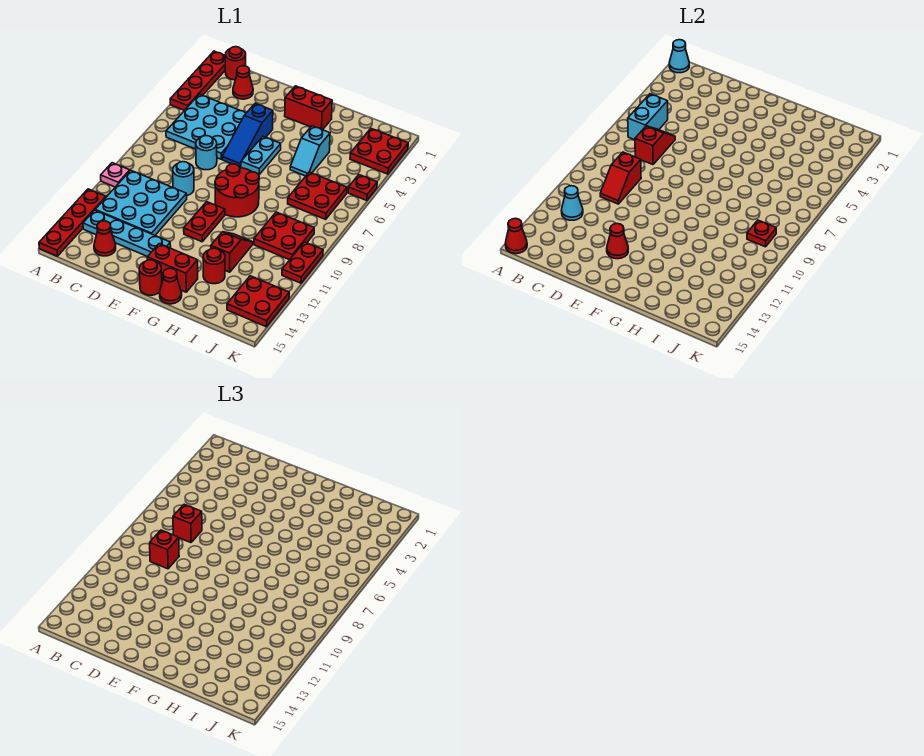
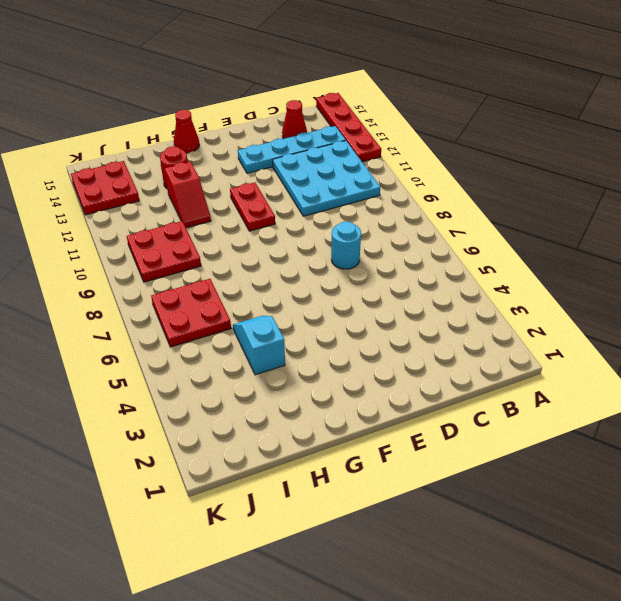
none -> red 1x4 plate [170,51,225,111]
none -> pink 1x1 plate [101,163,130,187]
none -> red 1x1 round brick [225,47,246,80]
none -> cyan 3x3 plate [166,94,246,159]

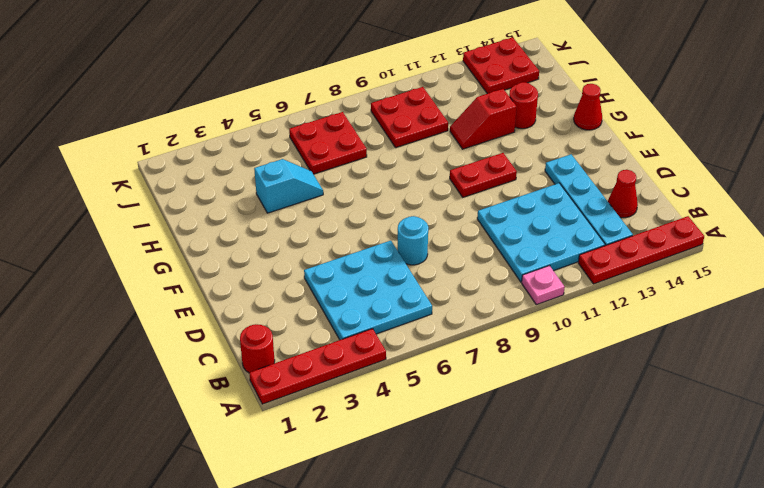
none -> red 1x1 cone [233,66,253,99]
none -> cyan 1x1 round brick [173,162,194,196]
none -> blue 1x3 slope [222,104,273,167]
none -> red 1x2 brick [285,86,332,130]

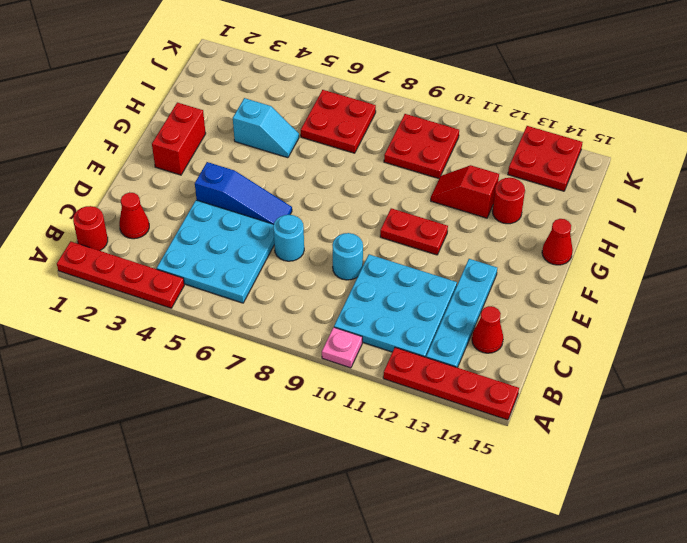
none -> cyan 1x2 plate [241,137,281,175]
none -> red 2x2 round brick [215,164,259,217]
none -> red 1x2 brick [147,244,198,292]
none -> red 1x1 round brick [139,260,162,295]

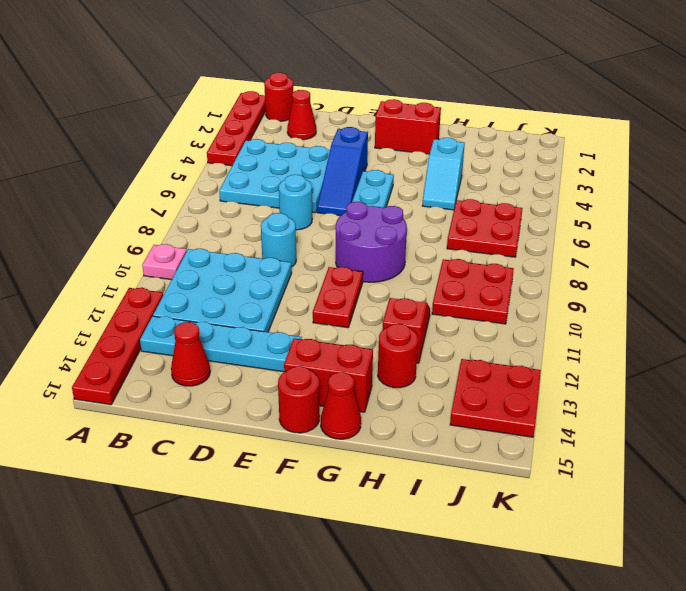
purple 2x2 round brick [336,202,407,282] -> red 2x2 round brick [215,164,259,217]
none -> red 2x2 plate [350,129,408,174]
none -> red 1x1 plate [348,175,377,201]
none -> red 1x2 plate [282,242,323,283]
none -> cyan 1x1 cone [669,40,689,73]

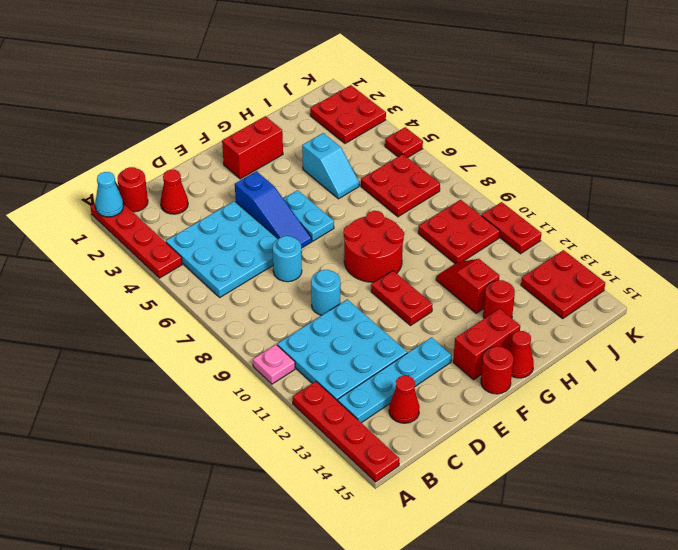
none -> red 1x1 cone [505,218,527,254]
none -> cyan 1x2 brick [628,94,668,140]
none -> cyan 1x1 cone [561,186,583,220]
none -> red 1x2 slope [635,126,675,165]

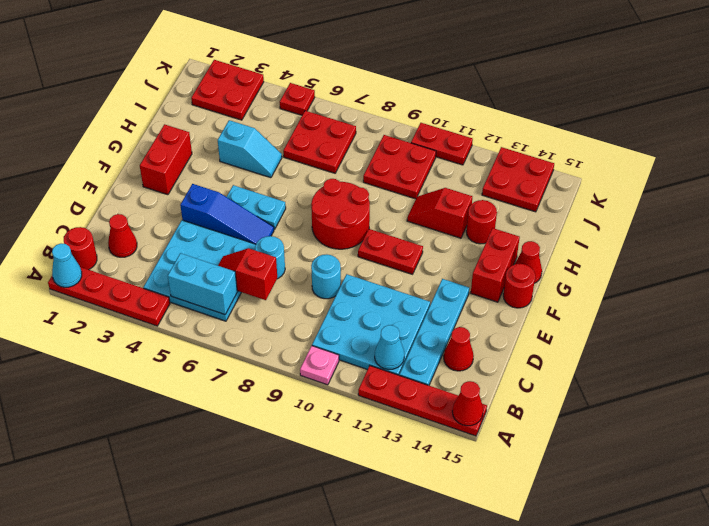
none -> red 1x2 slope [600,152,641,204]
none -> red 1x1 cone [607,224,628,259]
none -> red 1x1 plate [747,220,776,247]
none -> red 1x1 brick [173,504,202,543]

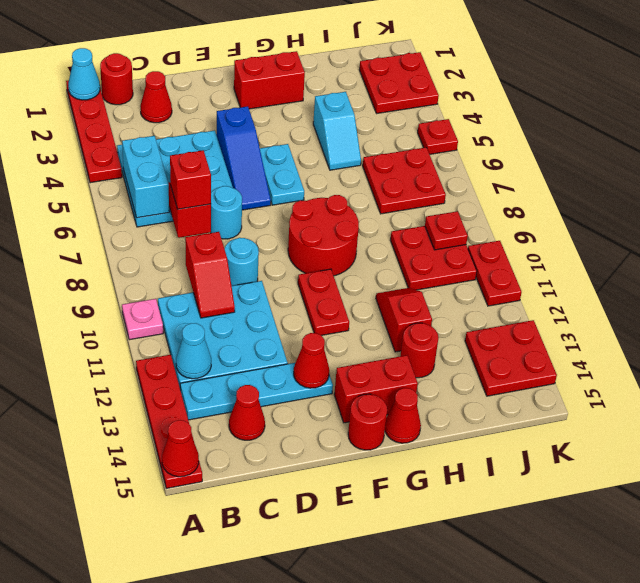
none -> red 1x1 brick [150,530,179,569]

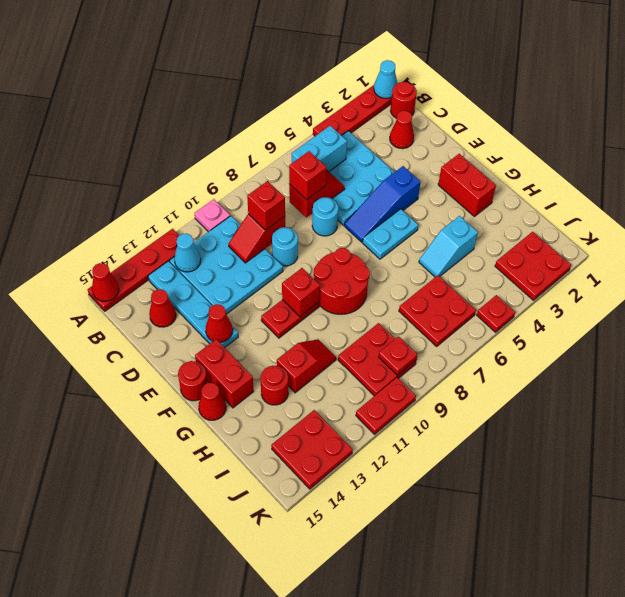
red 1x1 brick [282,268,320,316] -> none

